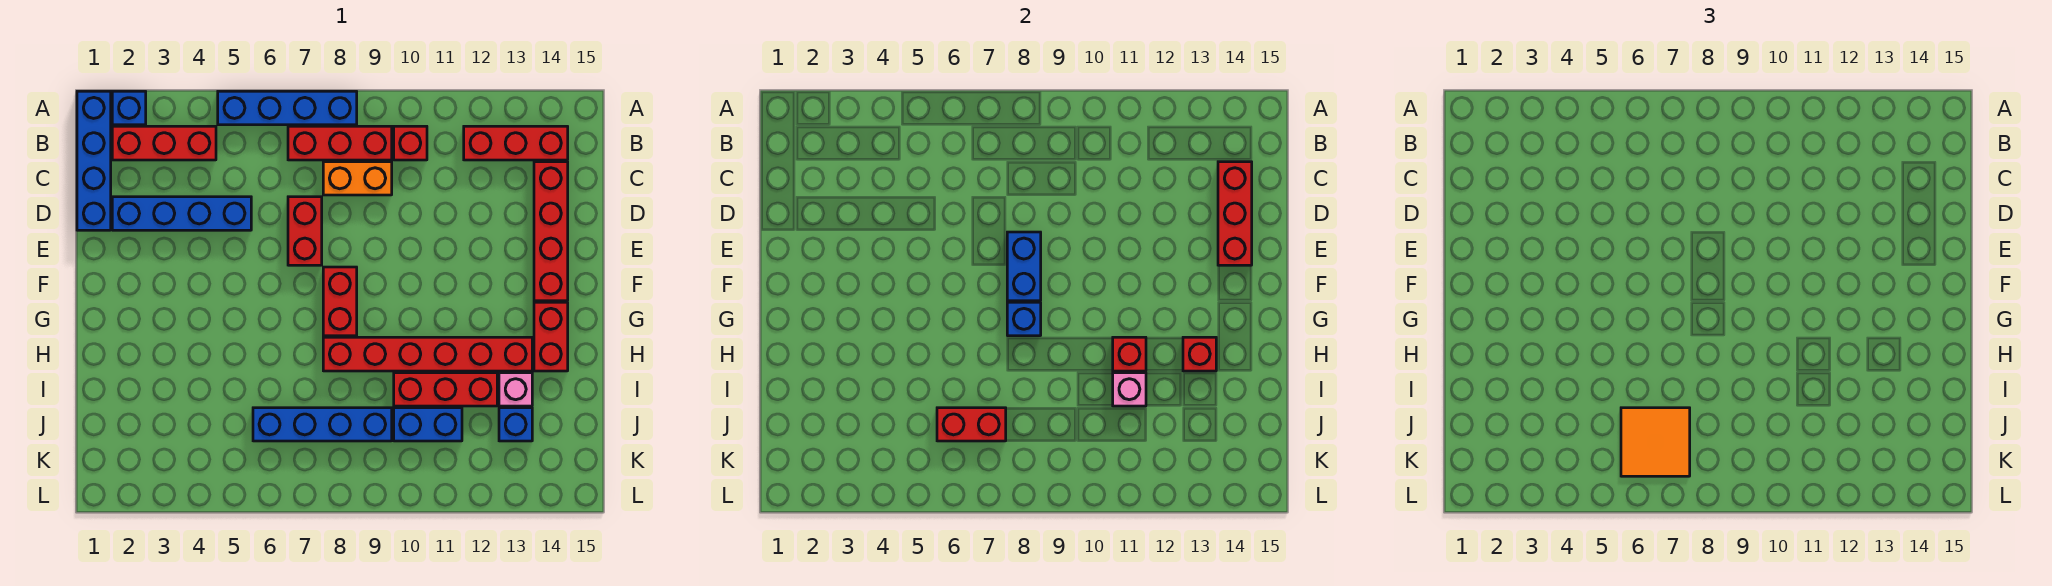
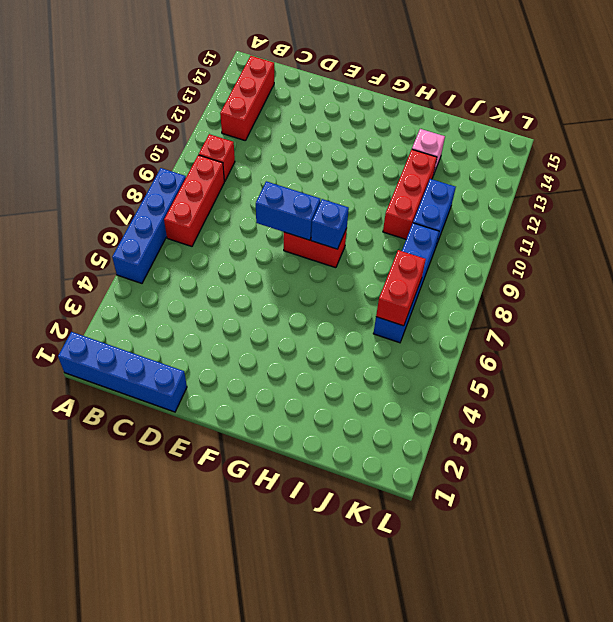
none -> blue 1x1 brick [112,91,146,125]
none -> red 1x3 brick [112,126,216,160]
none -> orange 1x2 brick [323,162,392,195]

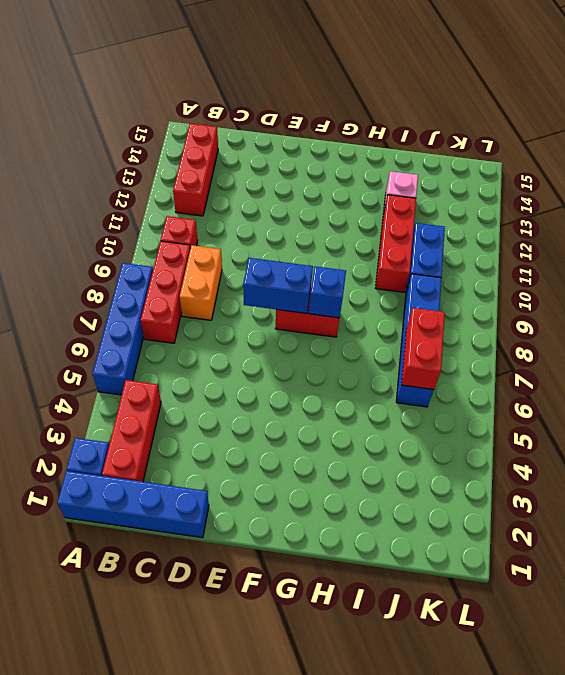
none -> red 1x4 brick [534,162,568,301]
none -> blue 1x4 brick [112,197,251,230]
none -> red 1x2 brick [288,197,322,265]

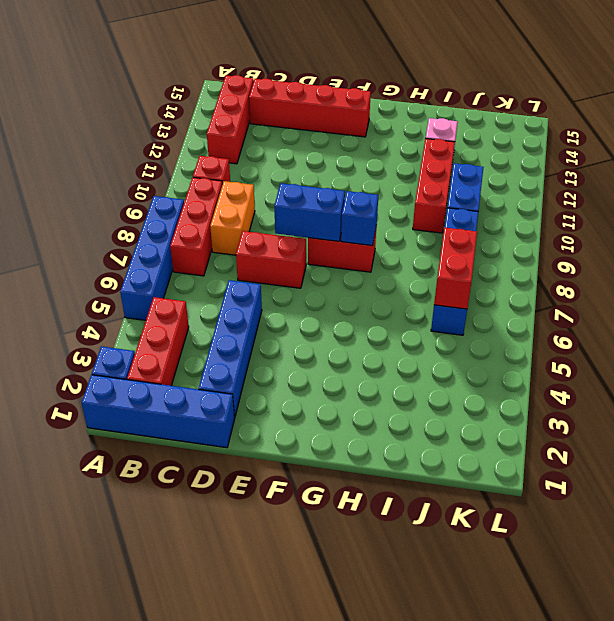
none -> red 1x2 brick [534,302,568,371]
none -> red 1x6 brick [323,337,532,371]
none -> blue 1x1 brick [499,408,532,441]

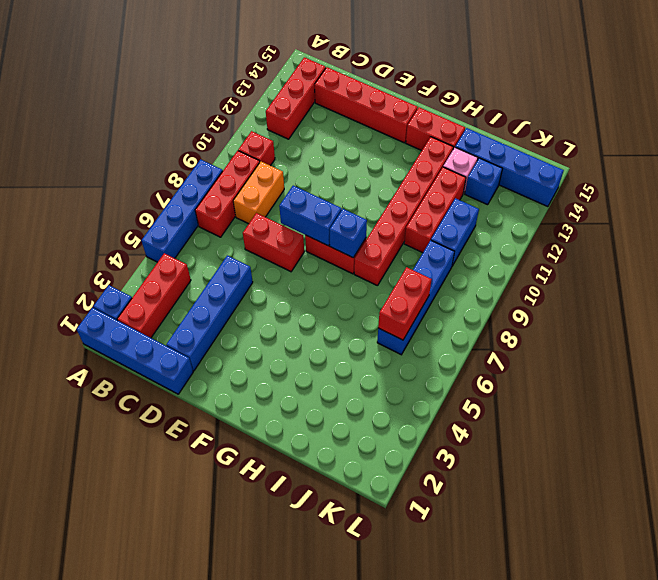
blue 1x4 brick [455,128,564,207] -> none
none -> red 1x3 brick [1218,162,1252,265]
none -> red 1x1 brick [1113,337,1146,371]
none -> red 1x1 brick [1183,337,1216,371]

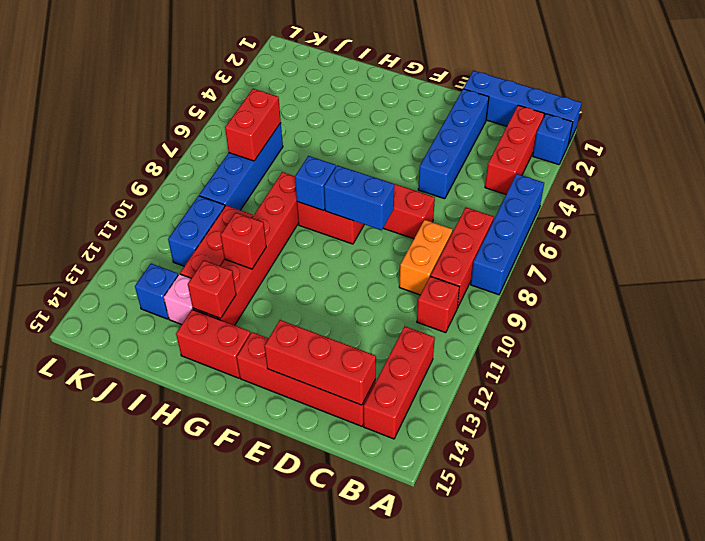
none -> pink 1x1 brick [1113,373,1146,406]
none -> orange 2x2 tile [1621,408,1690,476]

